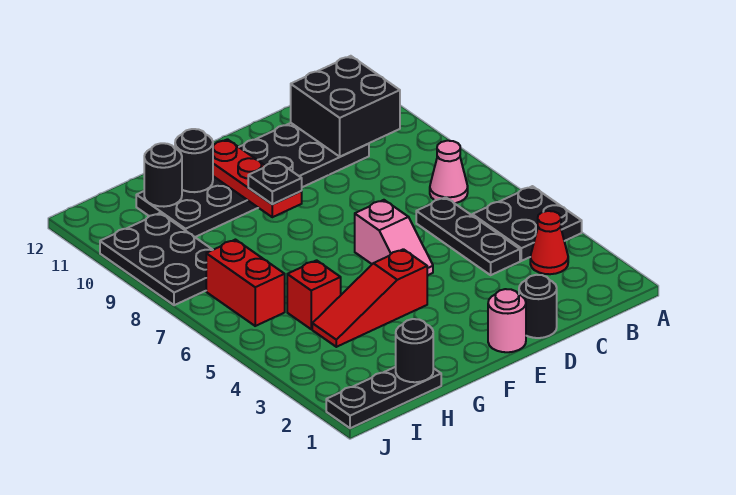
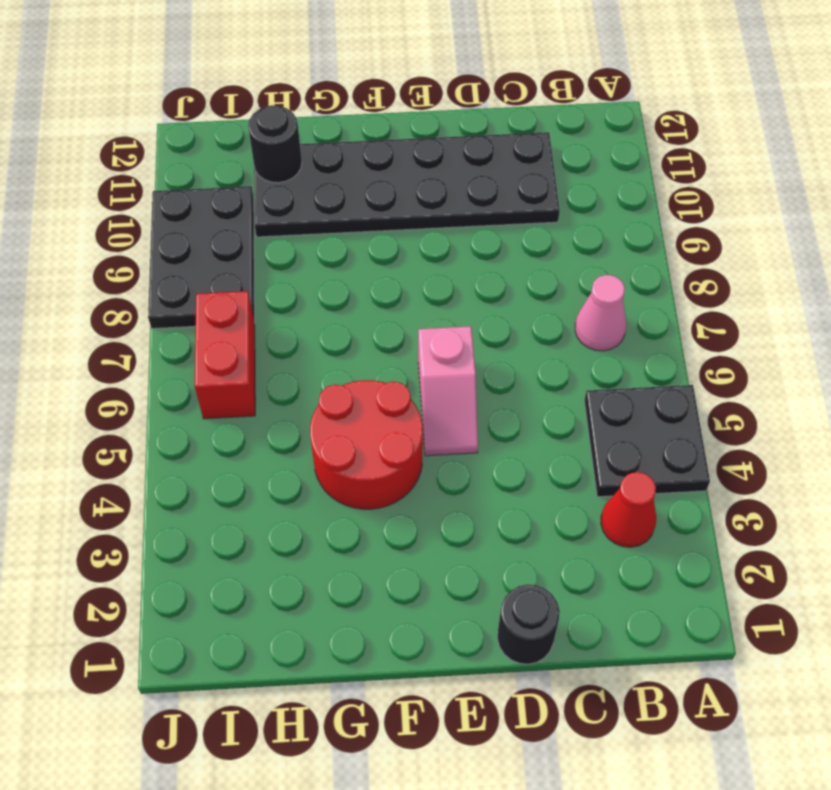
red 2x2 round brick [310,380,423,509] -> red 1x3 slope [312,249,427,347]
none -> black 1x3 plate [416,197,520,275]
none -> pink 1x1 round brick [488,289,526,352]
none -> black 1x3 plate [326,367,441,428]

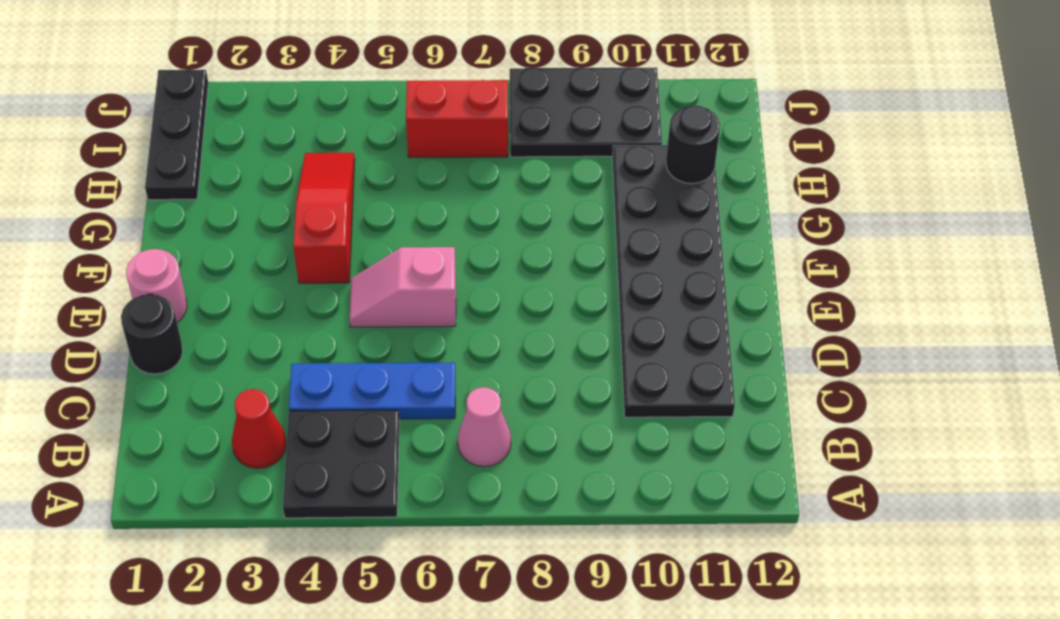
blue 1x3 plate [289,362,455,419] -> black 1x3 plate [416,197,520,275]
none -> red 1x1 brick [287,260,341,329]
none -> black 2x2 brick [291,56,400,157]
none -> red 1x3 plate [213,139,302,217]

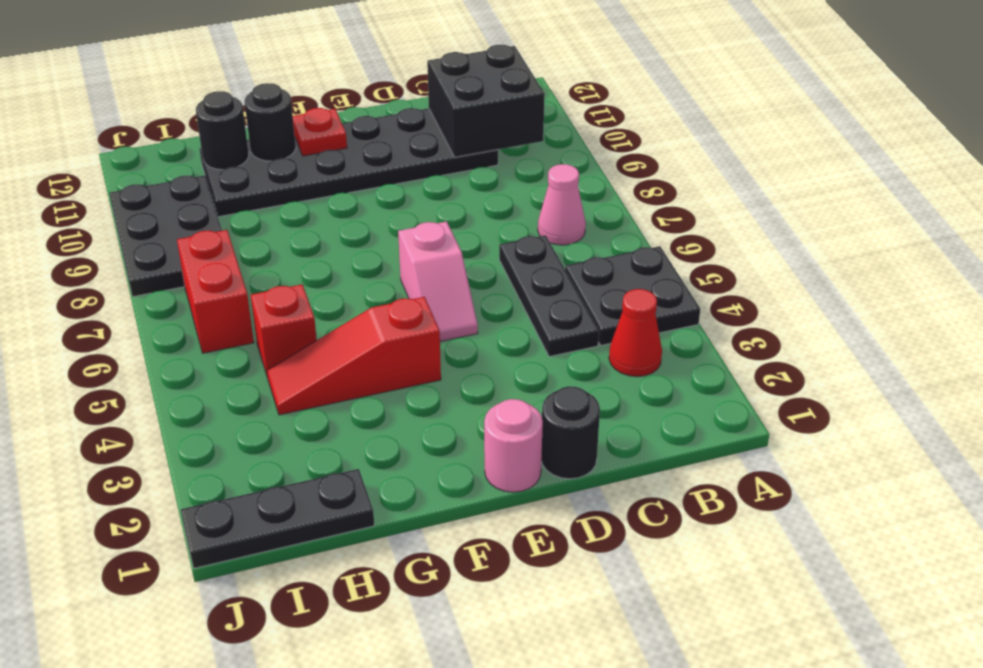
red 1x1 plate [293,108,347,156] -> red 1x3 plate [213,139,302,217]
none -> black 1x1 round brick [396,319,433,382]
none -> black 1x1 plate [248,161,302,204]

